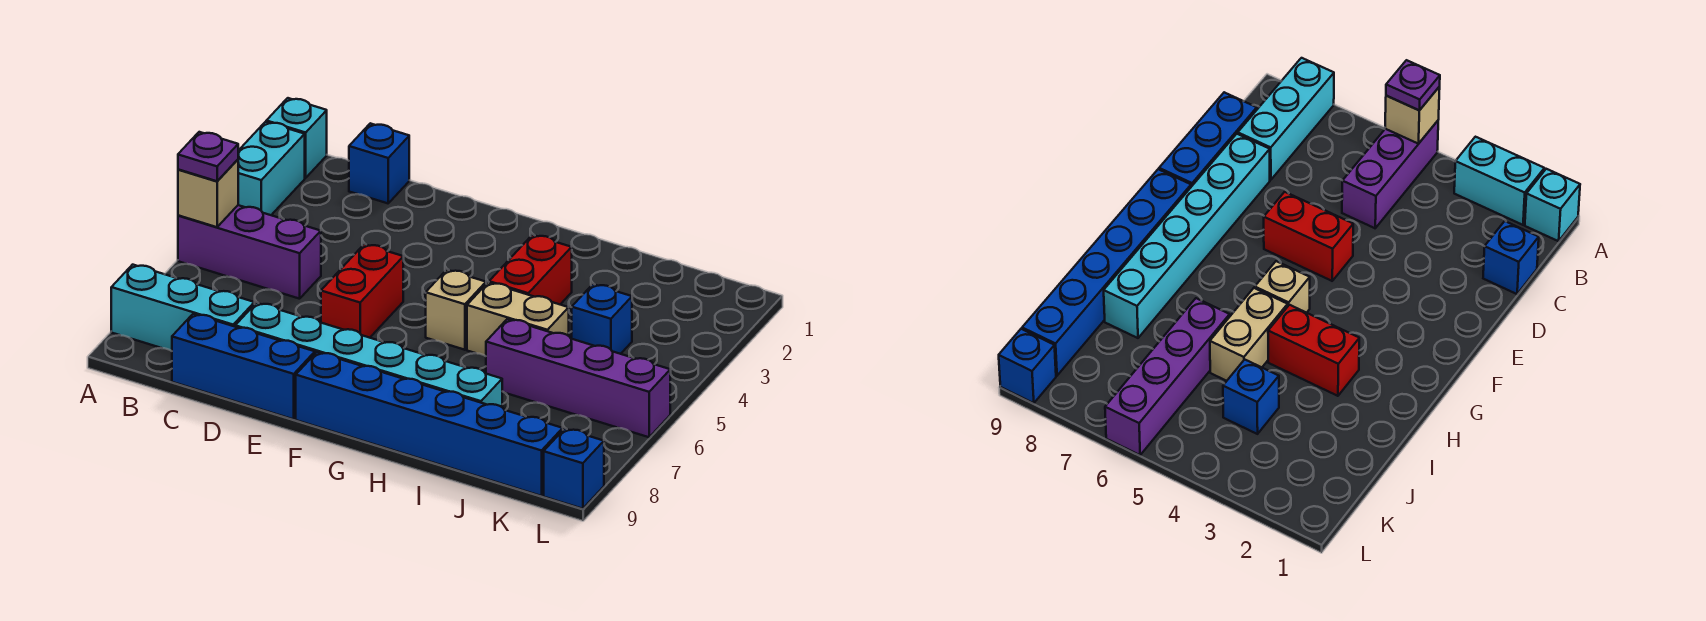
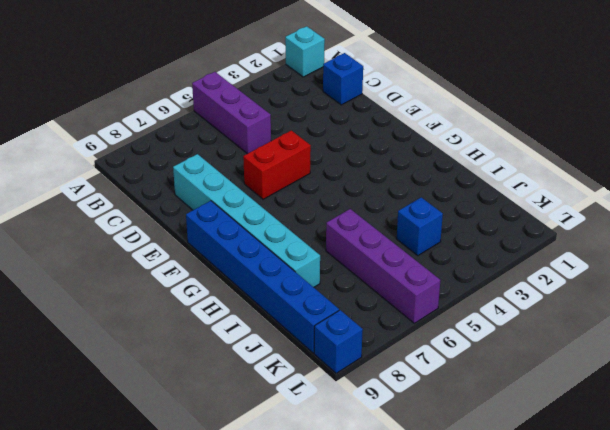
none -> cyan 1x2 brick [238,122,305,215]
none -> cyan 1x3 brick [111,265,254,351]
none -> blue 1x3 brick [172,314,315,419]

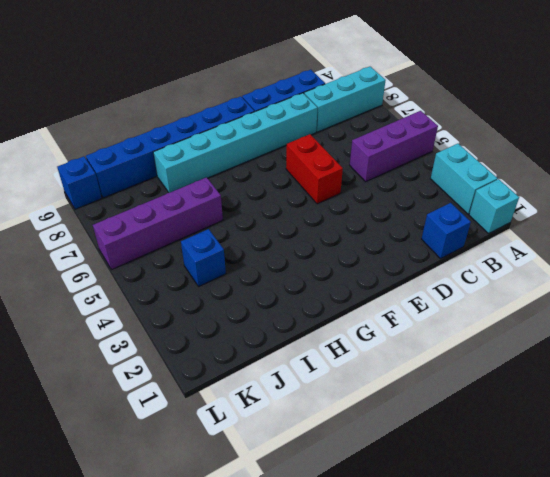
none -> tan 1x1 brick [426,270,486,350]
none -> red 1x2 brick [489,235,572,304]
none -> tan 1x2 brick [467,282,569,356]

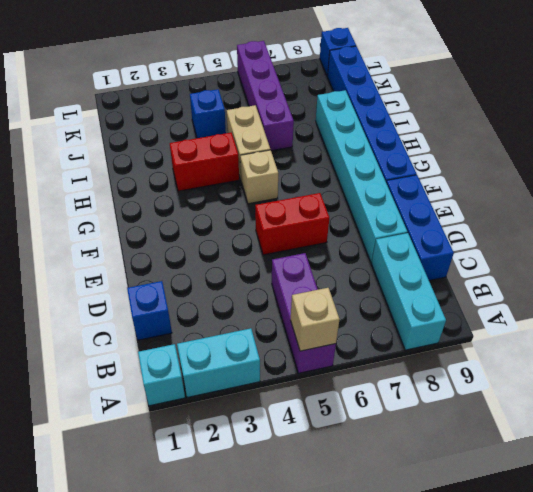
none -> purple 1x1 plate [178,132,238,181]

